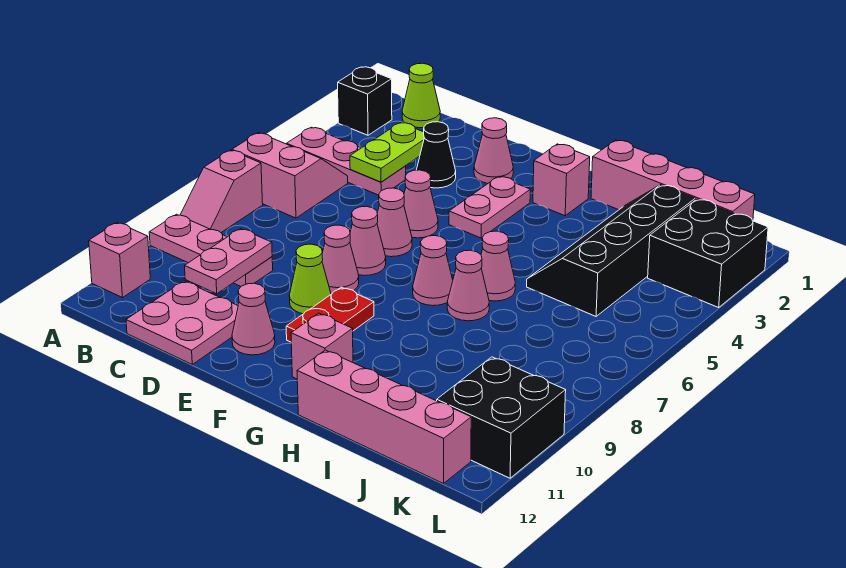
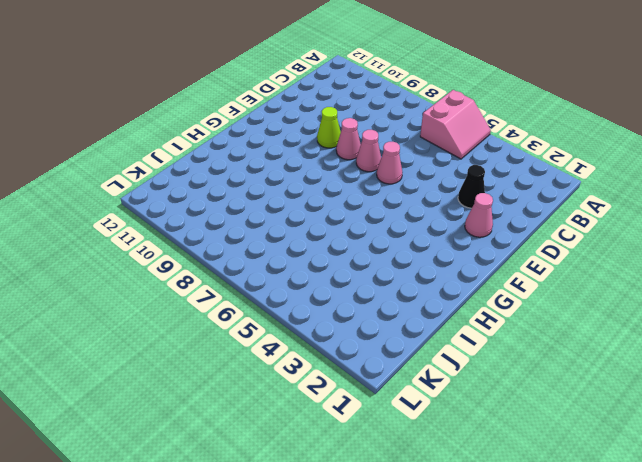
none -> black 1x1 brick [338,67,392,135]
none -> pink 1x3 plate [287,127,406,195]
none -> pink 1x2 slope [180,150,263,232]
none -> pink 1x3 plate [149,214,273,286]

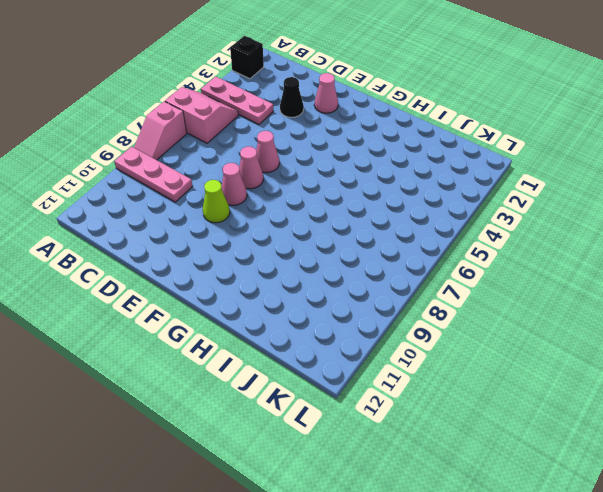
none -> pink 1x1 brick [89,223,150,298]
none -> lime 1x1 cone [402,63,440,128]
none -> pink 2x2 plate [126,281,238,364]
none -> pink 1x1 cone [404,170,438,238]

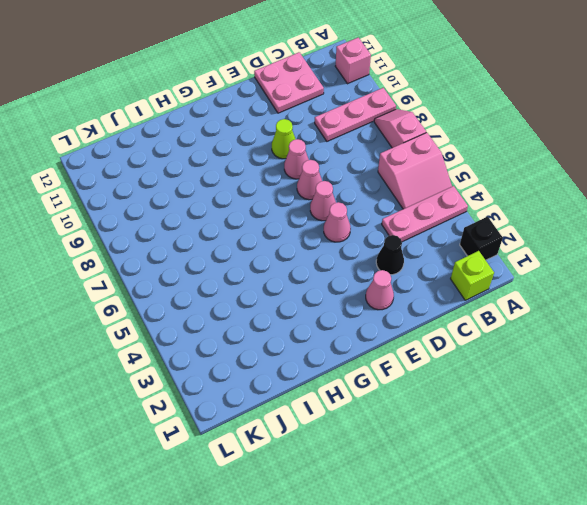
lime 1x1 brick [451,251,494,300] -> lime 1x1 cone [402,63,440,128]
none -> pink 1x1 cone [232,283,275,355]
none -> pink 1x2 plate [449,176,530,238]
none -> red 1x2 plate [286,287,374,342]
none -> pink 1x1 brick [533,144,590,216]

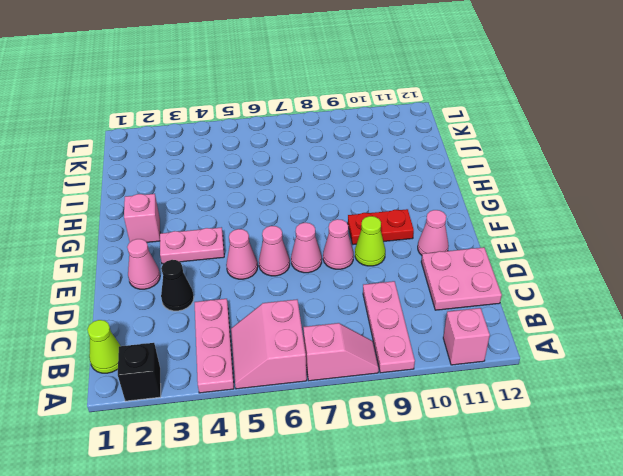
none -> pink 1x1 cone [413,236,453,306]
none -> pink 1x1 brick [291,313,353,379]
none -> pink 1x4 brick [591,140,755,221]
none -> pink 1x1 cone [481,231,515,301]

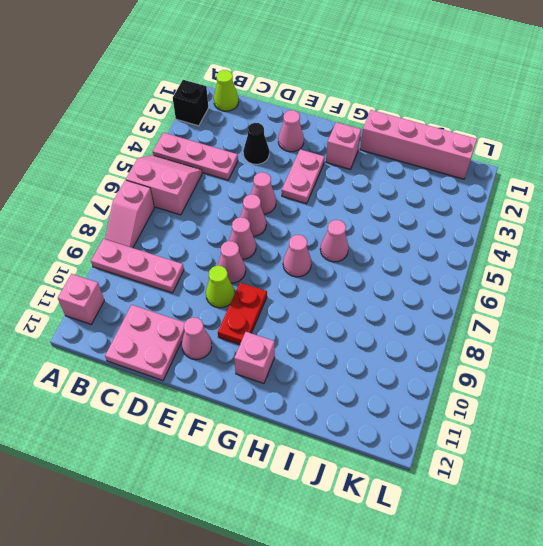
none -> pink 1x1 cone [447,250,489,321]
none -> pink 1x4 brick [297,350,471,483]
none -> black 2x4 slope [527,185,695,316]
none -> black 2x2 brick [648,199,768,307]

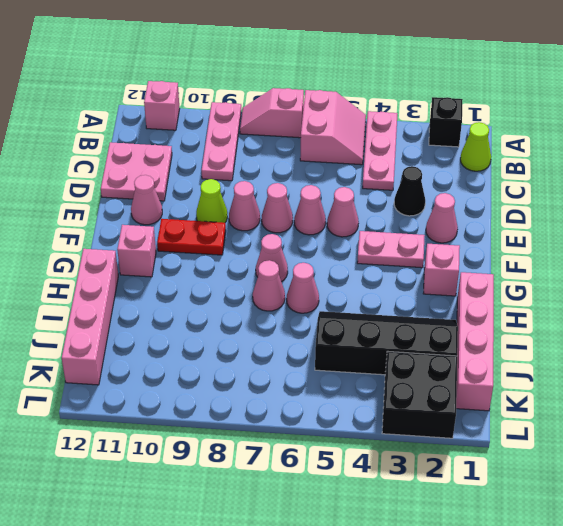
none -> black 2x2 brick [437,357,566,478]
none -> lime 1x2 plate [350,123,424,182]
none -> pink 1x2 plate [185,229,272,294]

